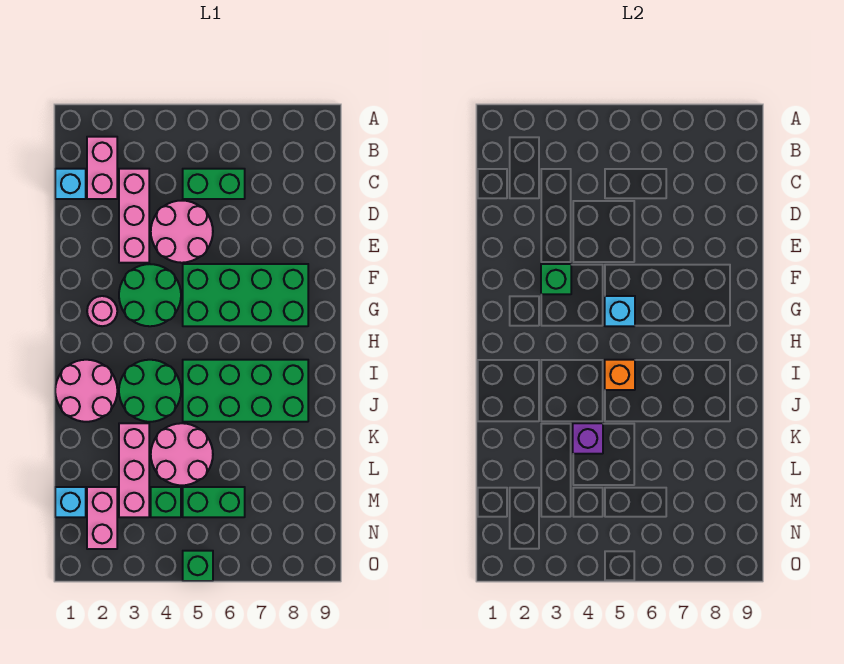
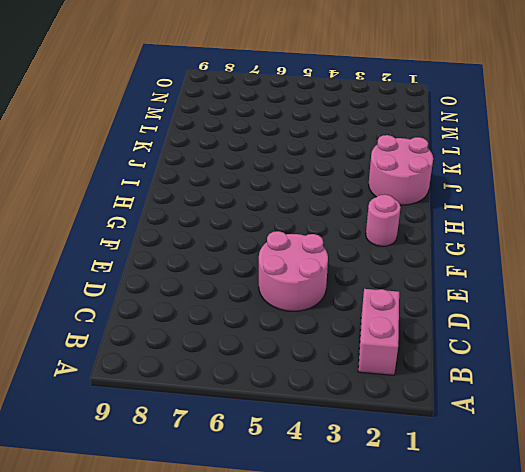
none -> cyan 1x1 brick [55,169,86,199]
none -> pink 1x3 brick [119,169,149,263]
none -> green 1x2 brick [183,169,245,199]

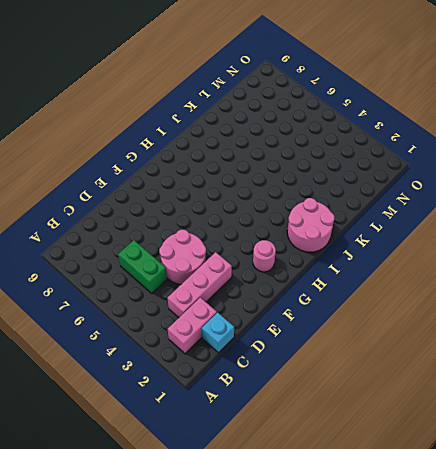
none -> green 2x2 round brick [119,264,181,326]
none -> green 2x4 brick [183,264,308,326]
none -> green 2x2 round brick [119,360,181,422]

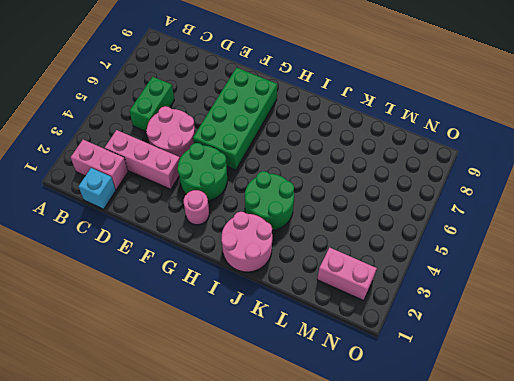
none -> green 2x4 brick [183,360,308,422]
none -> pink 1x3 brick [119,423,149,517]
none -> pink 2x2 round brick [151,423,213,485]

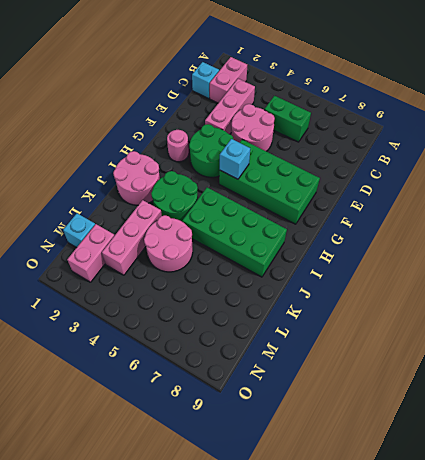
none -> green 1x1 brick [151,487,181,517]
none -> green 1x2 brick [183,487,245,517]
none -> green 1x1 brick [183,551,213,581]

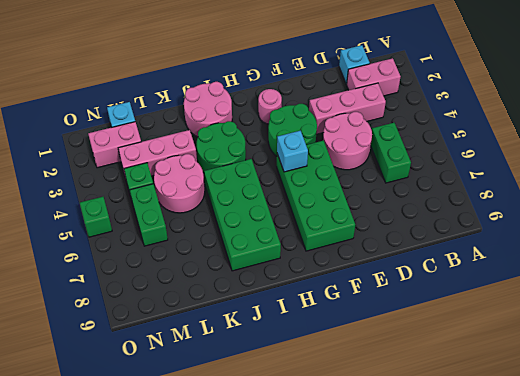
none -> green 1x1 brick [541,264,571,294]
none -> orange 1x1 brick [605,360,635,390]
none -> purple 1x1 brick [573,423,603,454]

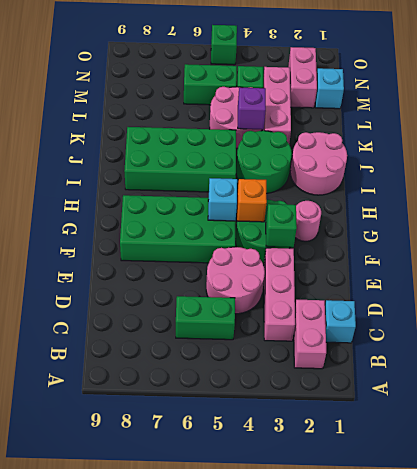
orange 1x1 brick [237,179,267,222] -> orange 1x1 brick moved to [605,360,635,390]

